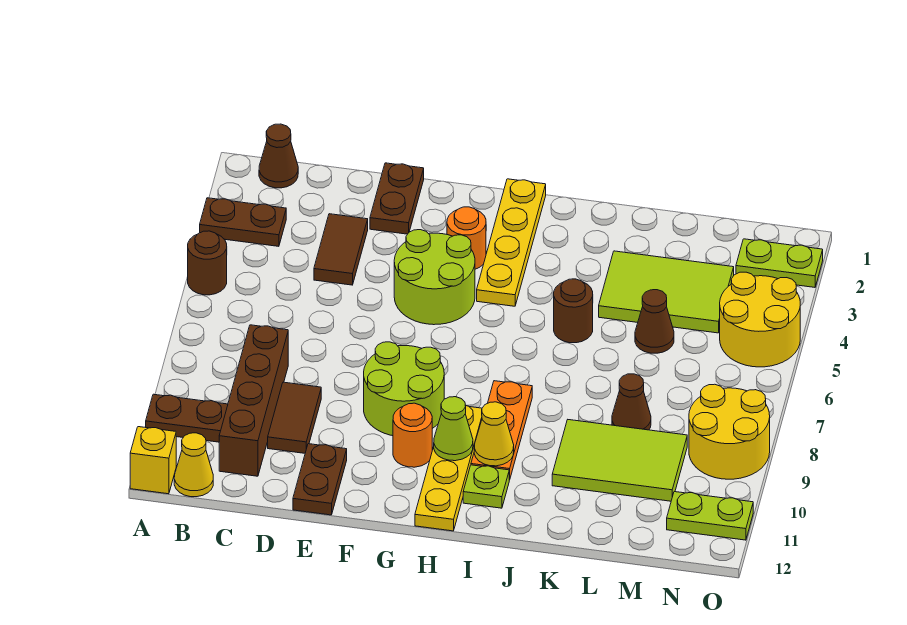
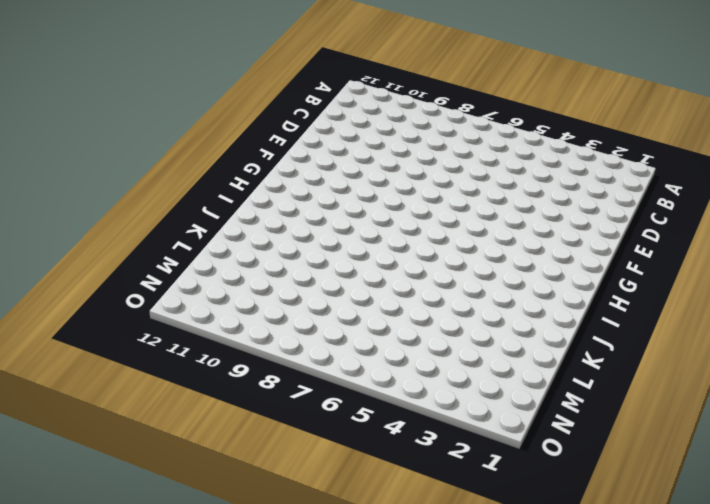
none -> brown 1x2 plate [200,198,286,246]
none -> brown 1x1 round brick [188,231,227,295]
none -> brown 1x2 plate [146,394,228,442]
none -> yellow 1x1 brick [130,427,176,494]

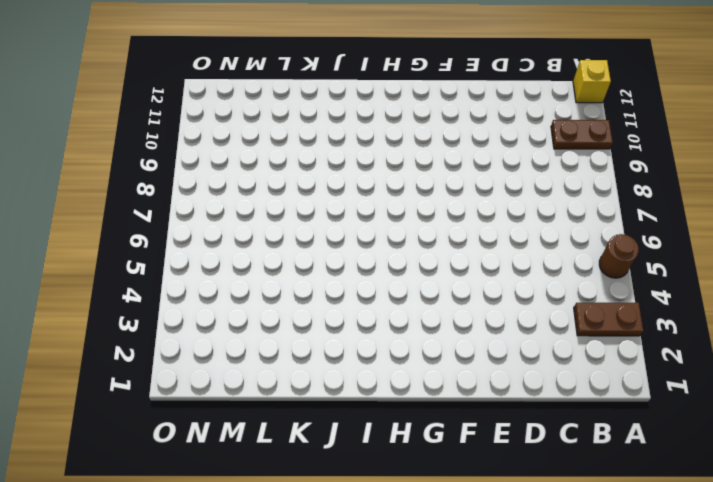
none -> brown 1x1 cone [259,124,298,188]
none -> yellow 1x1 cone [174,433,213,497]
none -> brown 1x4 brick [219,325,288,476]
none -> brown 1x2 tile [314,214,368,285]

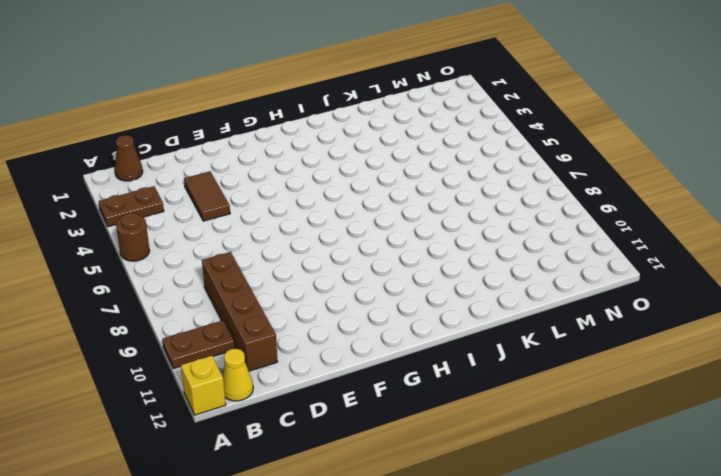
none -> brown 1x2 tile [268,382,321,453]
none -> brown 1x2 plate [370,163,424,234]
none -> brown 1x2 plate [293,444,347,515]
none -> lime 2x2 round brick [394,230,475,325]

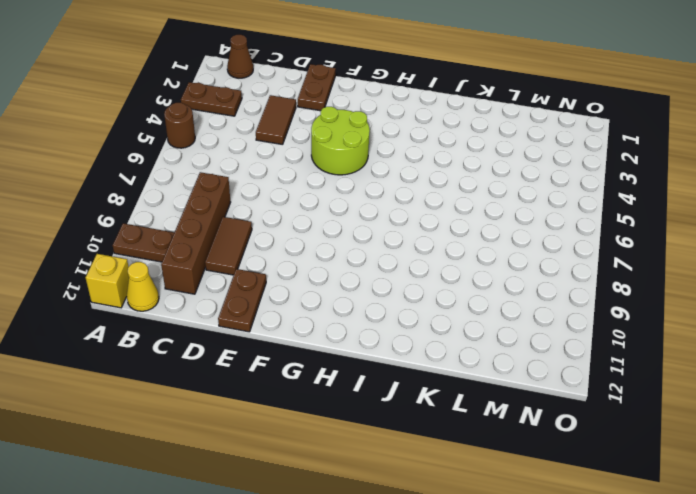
none -> lime 2x2 round brick [364,342,444,436]
none -> orange 1x1 round brick [447,207,486,269]
none -> orange 1x1 round brick [393,403,432,467]
none -> yellow 1x4 plate [477,179,546,306]

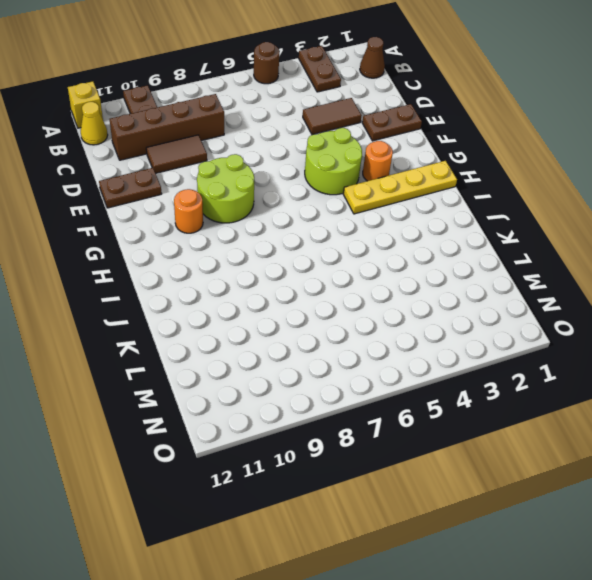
none -> yellow 1x4 plate [415,405,482,531]
none -> orange 1x3 plate [471,381,532,480]
none -> lime 1x1 plate [463,465,509,508]
none -> brown 1x1 round brick [554,279,593,343]

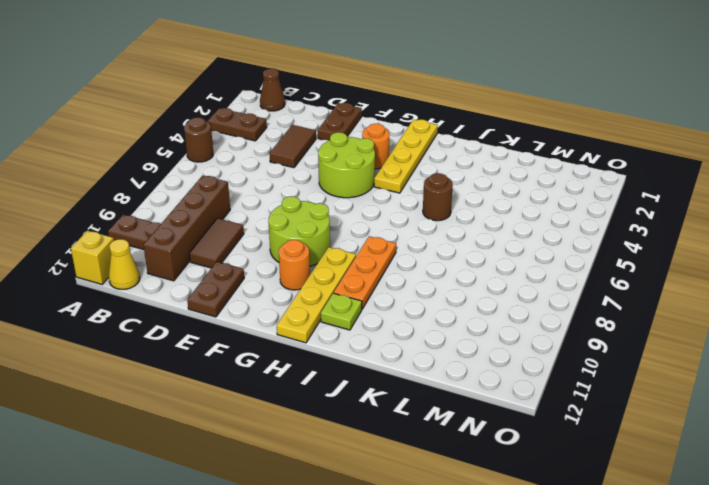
none -> lime 2x3 tile [599,251,734,333]
none -> lime 2x3 tile [552,420,687,501]
none -> brown 1x1 cone [635,290,674,353]
none -> brown 1x1 cone [612,374,651,430]

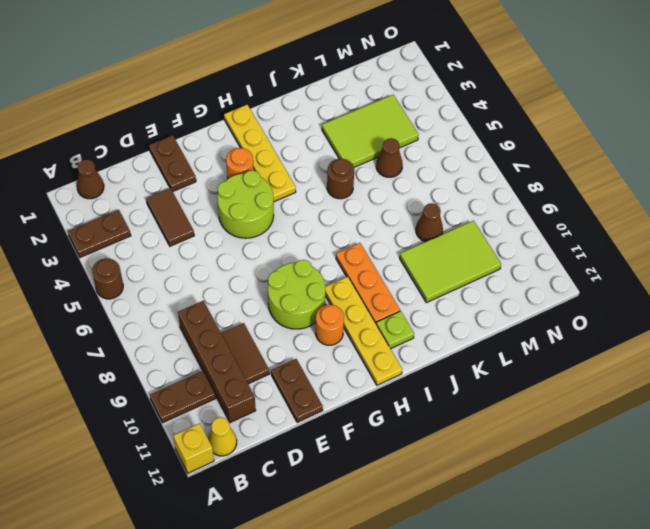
none -> lime 1x2 plate [736,239,823,287]
none -> yellow 2x2 round brick [720,272,800,367]
none -> yellow 2x2 round brick [689,384,770,479]
none -> lime 1x2 plate [667,492,753,540]

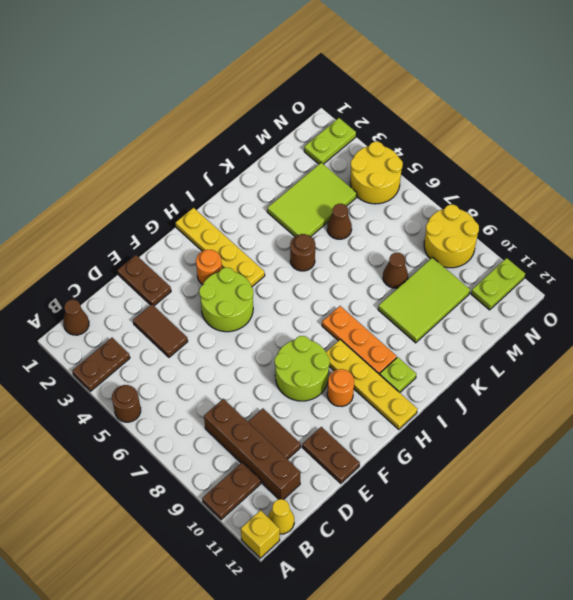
none -> lime 1x1 cone [434,397,473,461]
none -> yellow 1x1 cone [474,402,514,466]

